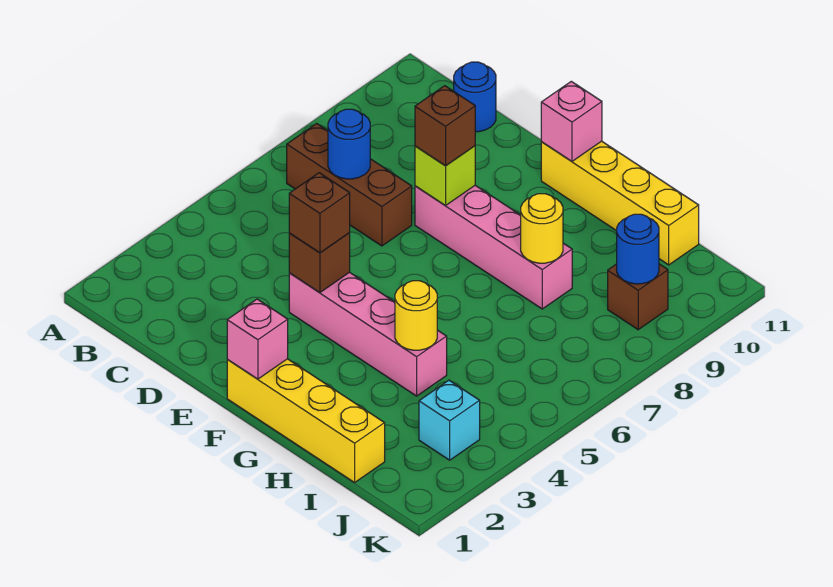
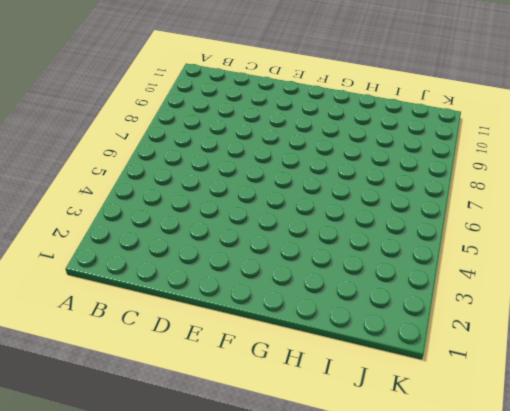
none -> brown 1x3 brick [287,124,412,246]
none -> blue 1x1 round brick [454,62,496,132]
none -> pink 1x4 brick [289,272,447,396]

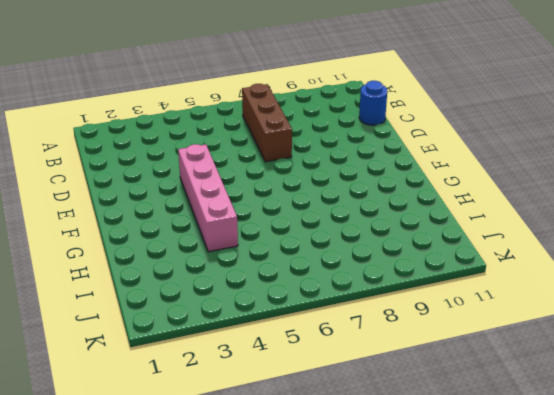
none -> pink 1x4 brick [415,185,572,309]
none -> yellow 1x4 brick [227,359,385,482]
none -> yellow 1x4 brick [541,141,699,265]

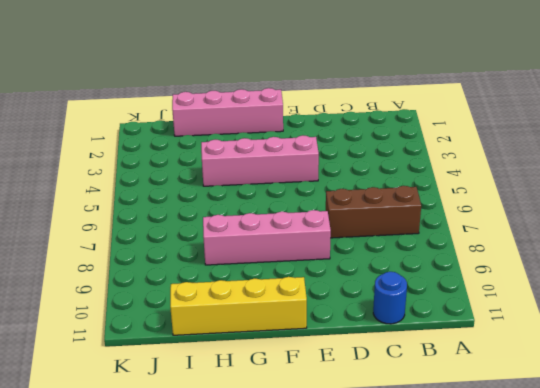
pink 1x4 brick [172,88,283,136] -> yellow 1x4 brick [227,359,385,482]
none -> cyan 1x1 brick [419,380,480,460]
none -> brown 1x1 brick [608,264,668,330]
none -> blue 1x1 round brick [328,109,370,179]

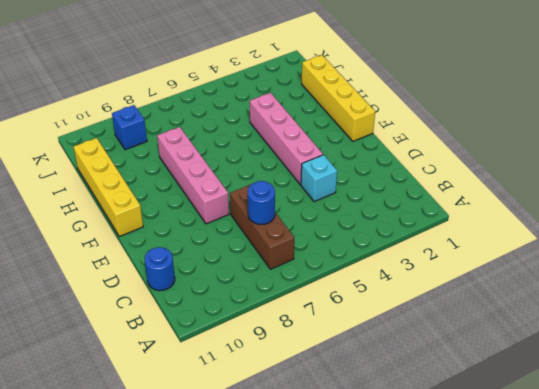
cyan 1x1 brick [301,155,337,202] -> cyan 1x1 brick moved to [419,380,480,460]
blue 1x1 brick [112,105,147,150] -> brown 1x1 brick [608,264,668,330]
none -> brown 1x1 brick [289,232,350,293]
none -> lime 1x1 brick [415,146,475,205]
none -> pink 1x1 brick [227,299,288,379]

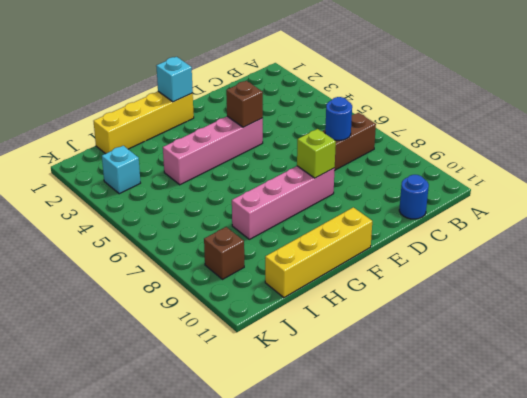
cyan 1x1 brick [156,57,193,102] -> pink 1x1 brick [227,299,288,379]
none -> pink 1x1 brick [541,81,602,161]
none -> yellow 1x1 round brick [395,281,437,350]
none -> yellow 1x1 round brick [521,194,563,263]

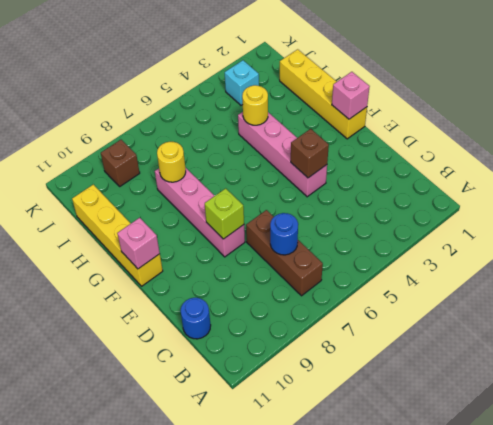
none -> blue 1x1 round brick [617,214,659,284]
none -> brown 1x1 brick [289,173,350,253]
none -> brown 1x1 brick [415,86,475,166]

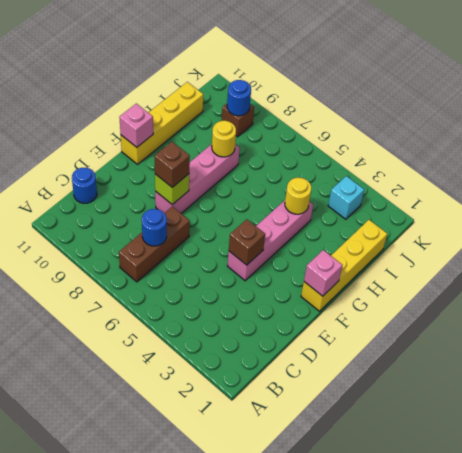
none -> brown 1x1 brick [289,173,350,253]

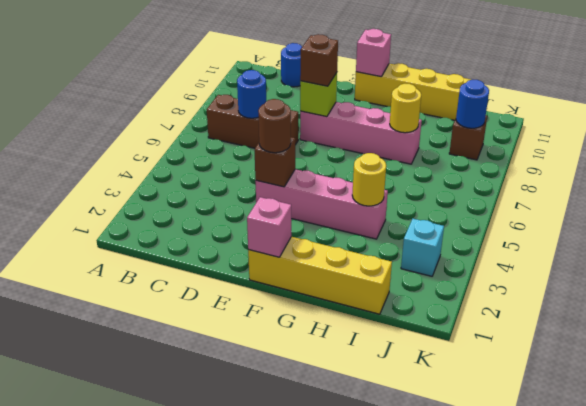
brown 1x1 round brick [258,99,291,153] -> brown 1x1 brick [289,173,350,253]

